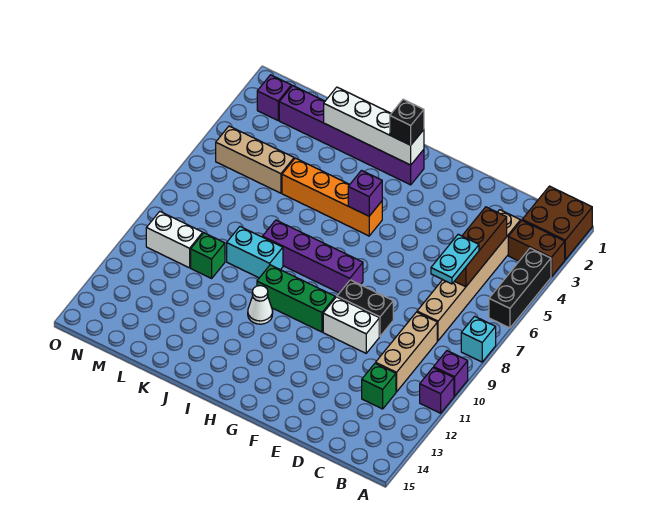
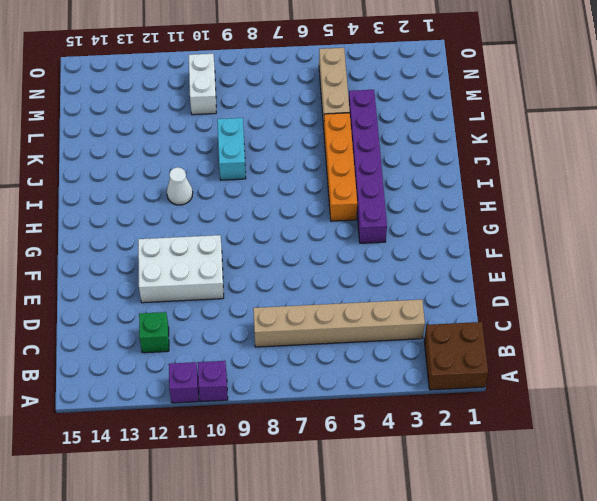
white 2x3 brick [138,235,224,303] -> white 1x2 brick [323,297,379,353]
purple 1x6 brick [349,90,387,243] -> purple 1x6 brick moved to [279,86,424,185]
none -> brown 1x2 brick [508,220,565,277]
none -> black 1x3 brick [489,248,551,328]
none -> cyan 1x1 brick [461,316,496,362]

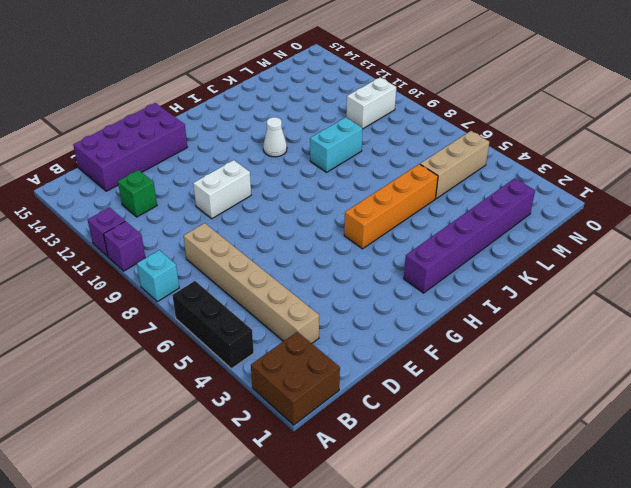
purple 2x4 brick [73,103,187,191] -> none
none -> brown 1x2 brick [508,220,565,277]
none -> tan 1x3 brick [376,312,437,392]
none -> black 1x2 brick [337,280,393,336]

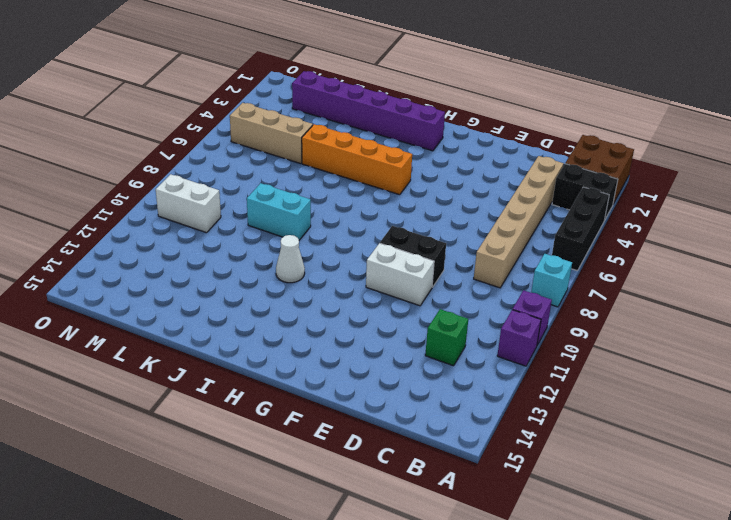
black 1x2 brick [552,164,618,219] -> brown 1x2 brick [508,220,565,277]
none -> tan 1x3 brick [376,312,437,392]
none -> purple 1x4 brick [263,220,363,293]
none -> green 1x3 brick [257,265,335,332]

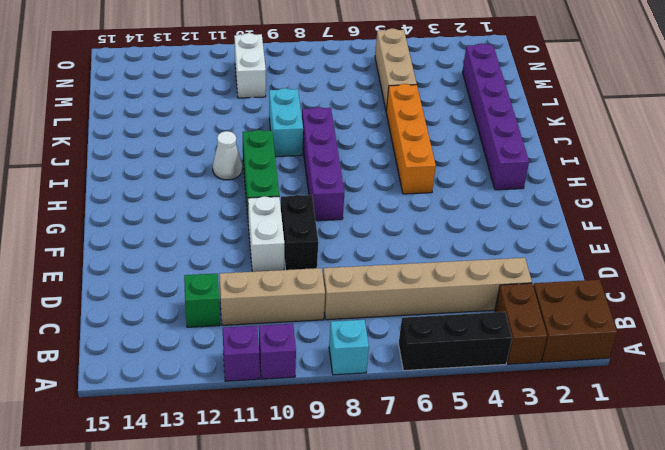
none -> green 1x1 brick [191,233,225,278]
none -> purple 1x1 brick [257,75,291,120]
none -> brown 1x3 brick [455,207,507,287]

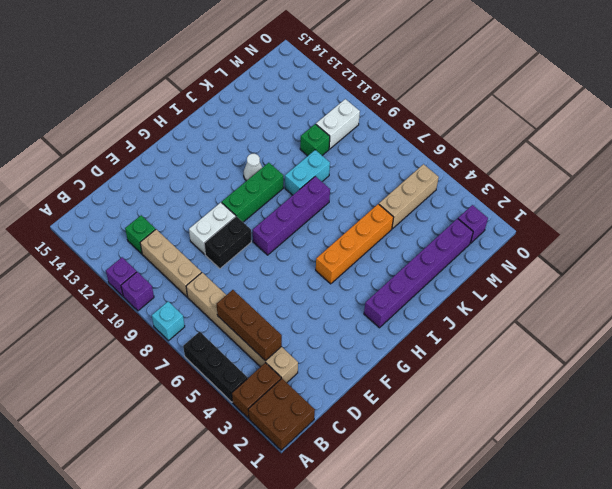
none -> white 1x4 brick [324,87,424,165]
none -> purple 1x1 brick [348,170,382,216]
none -> cyan 1x2 plate [431,234,479,284]

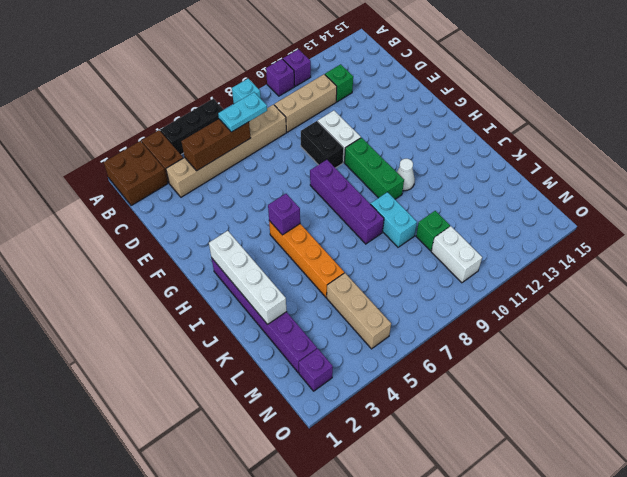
none -> black 1x1 brick [390,99,424,145]

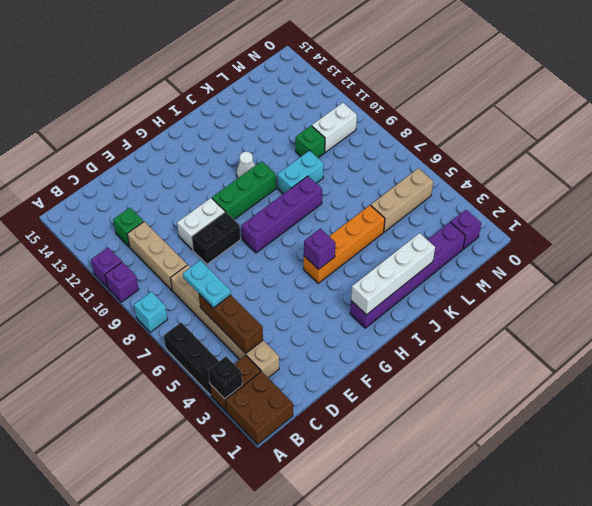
black 1x1 brick [208,356,242,399] -> black 1x1 brick moved to [390,99,424,145]

